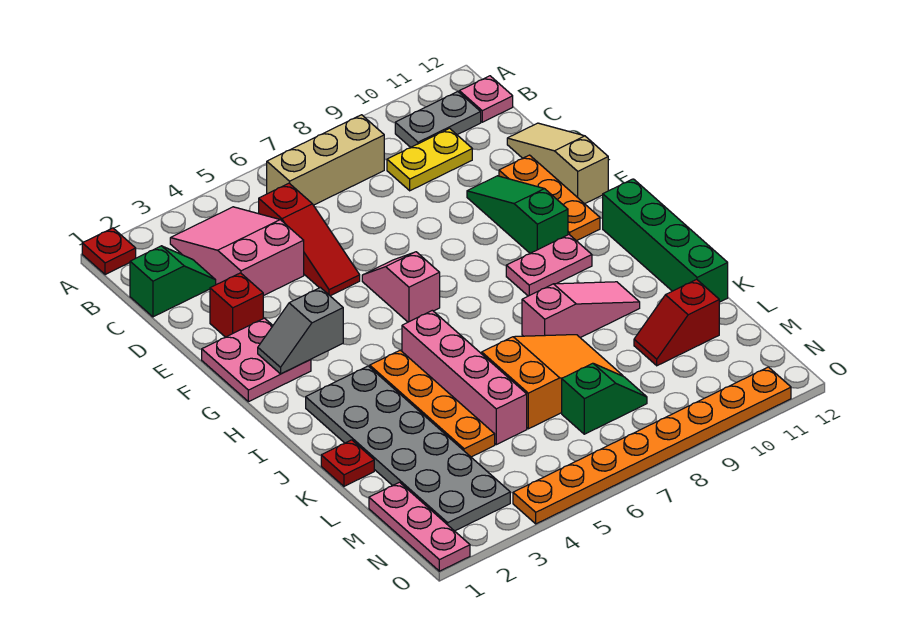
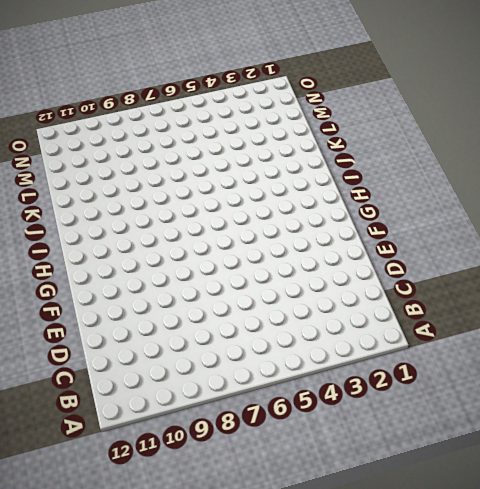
none -> red 1x1 plate [82,228,136,275]
none -> pink 2x3 slope [170,207,304,296]
none -> tan 1x3 brick [267,115,384,205]

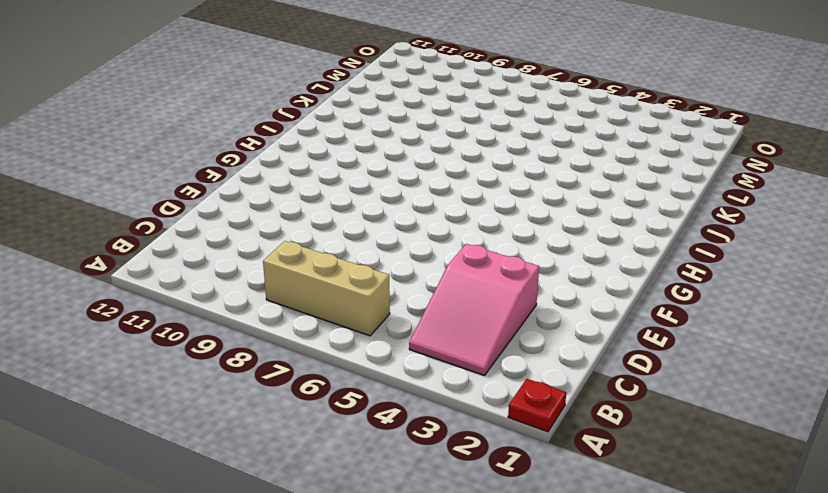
none -> grey 1x2 plate [395,92,481,147]
none -> pink 1x1 plate [459,76,513,122]
none -> green 1x2 slope [130,246,216,317]

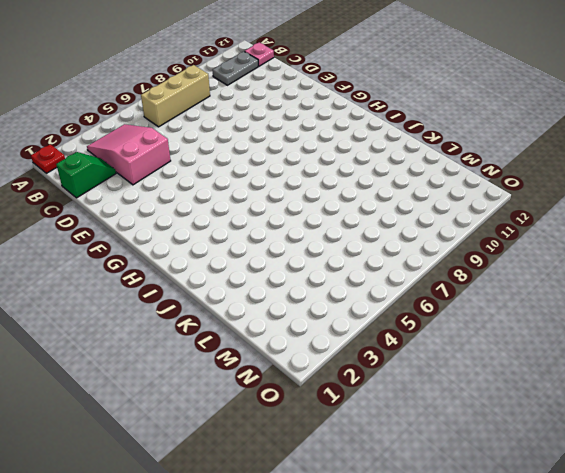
none -> red 1x3 slope [259,183,360,296]
none -> yellow 1x2 plate [387,128,472,191]
none -> tan 1x3 slope [507,123,608,204]

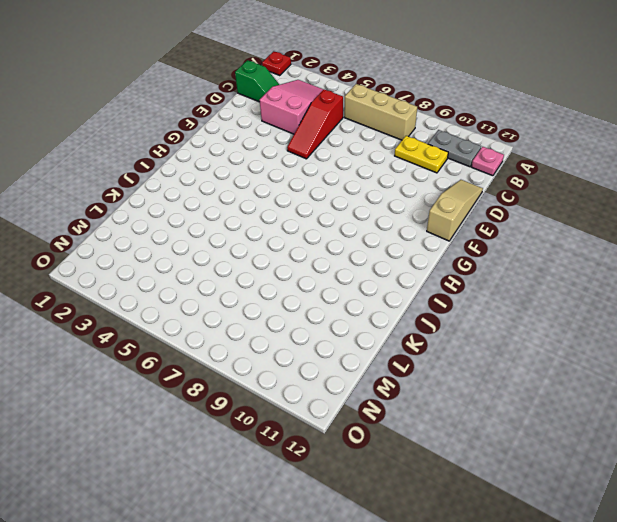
none -> red 1x1 brick [210,273,263,337]
none -> green 1x3 slope [467,176,568,253]
none -> orange 1x3 plate [499,155,600,241]

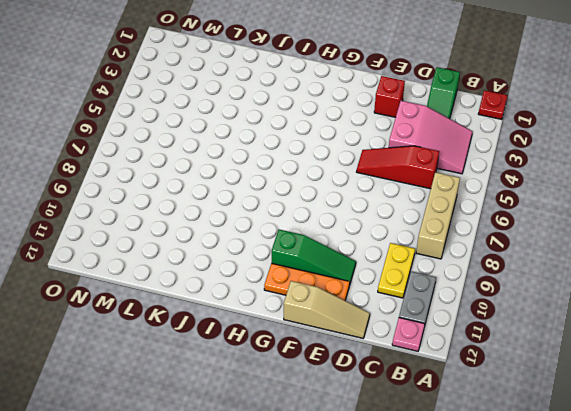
none -> pink 2x2 plate [202,318,311,402]
none -> pink 1x2 slope [362,252,440,322]
none -> pink 1x2 plate [506,235,592,296]

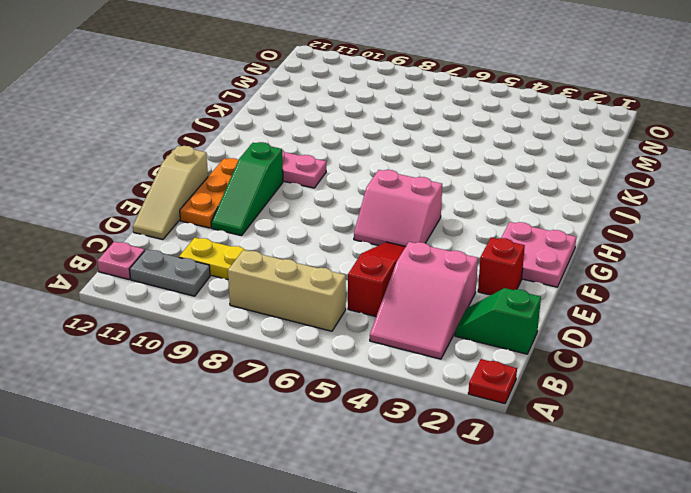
pink 2x2 slope [354,170,442,247] -> pink 1x2 slope [362,252,440,322]
none -> green 1x4 brick [603,179,728,302]
none -> grey 2x6 plate [306,366,510,531]
none -> orange 1x4 plate [370,350,495,457]

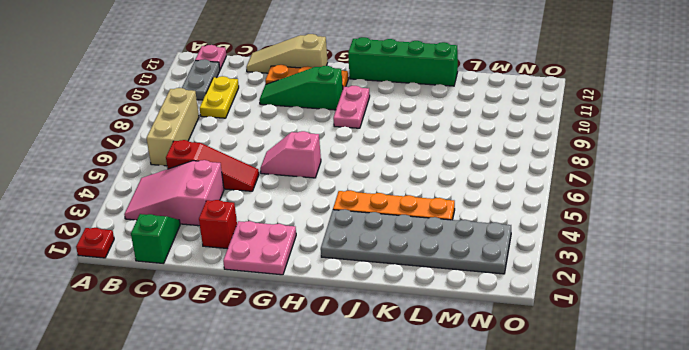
none -> pink 1x4 brick [402,310,527,445]
none -> pink 1x3 slope [522,282,640,338]
none -> red 1x1 plate [321,440,374,486]

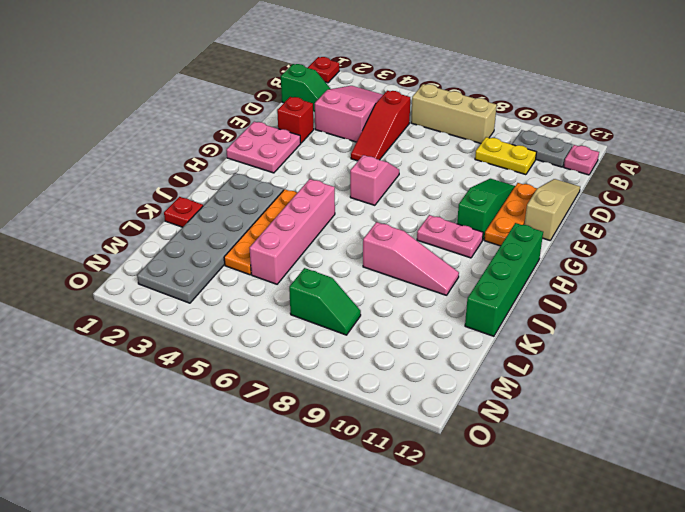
none -> orange 2x3 slope [482,335,623,429]
none -> red 1x2 slope [634,279,719,366]
none -> pink 1x3 plate [369,482,470,571]

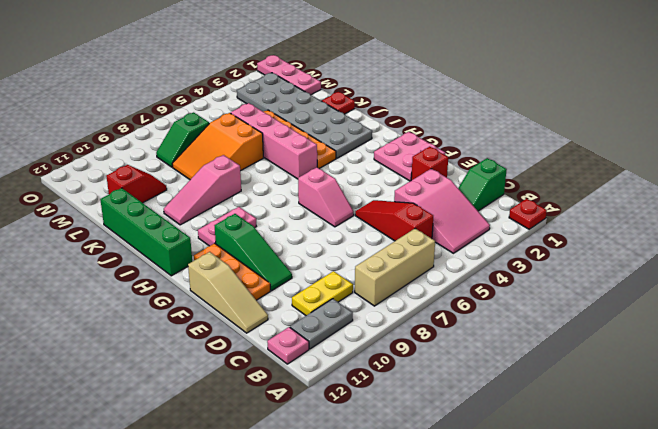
none -> orange 1x8 plate [513,367,791,524]
none -> grey 1x2 slope [258,288,343,374]

